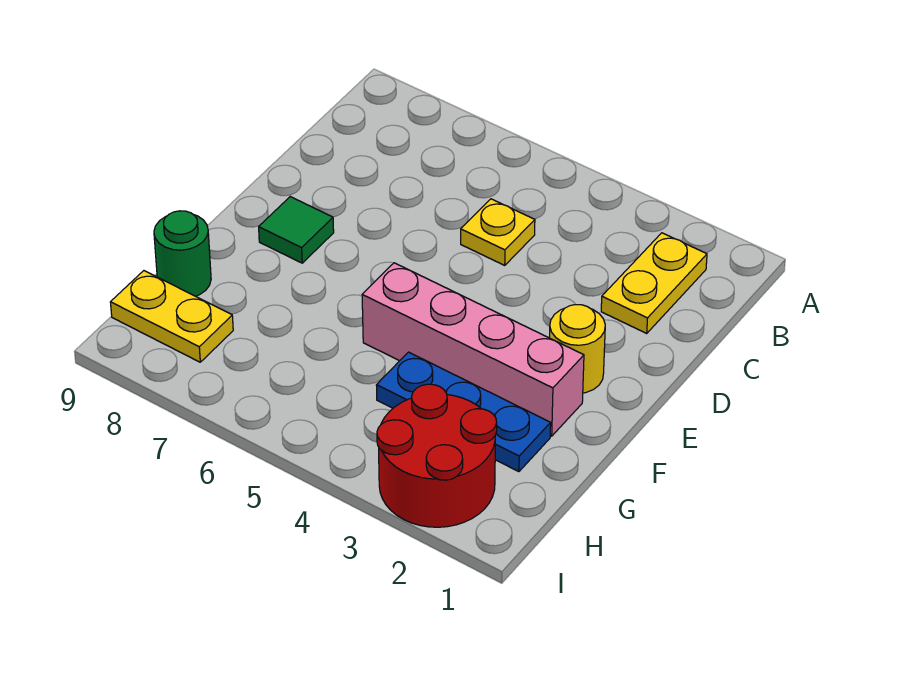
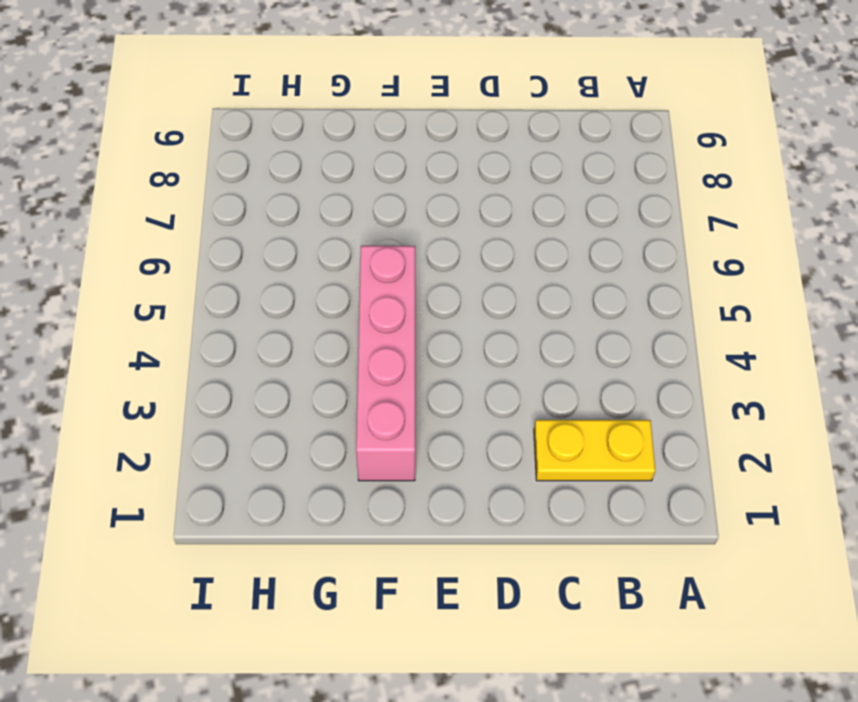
none -> yellow 1x1 plate [461,199,535,265]
none -> yellow 1x1 round brick [550,305,605,393]

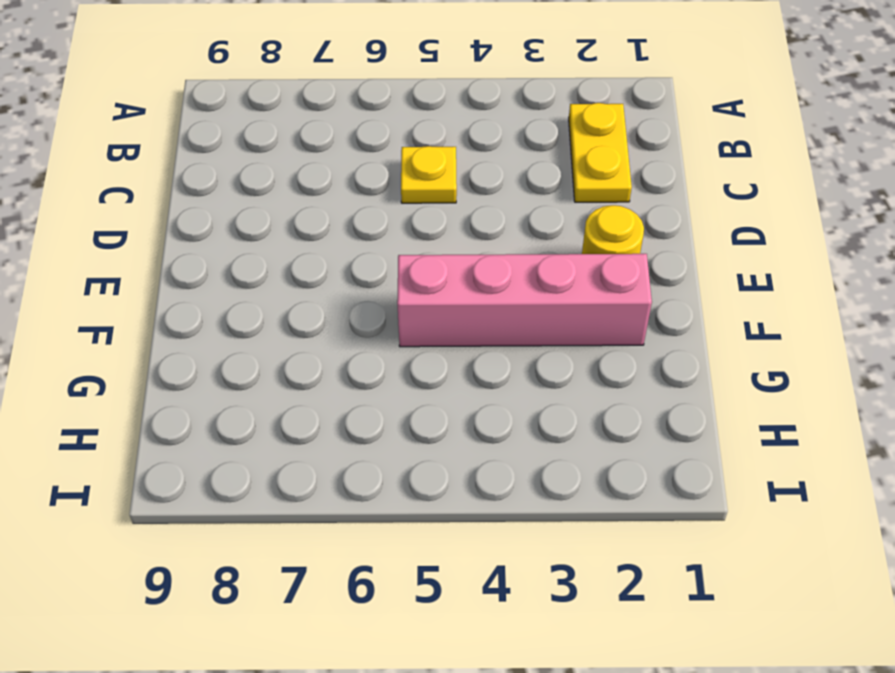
none -> green 1x1 tile [259,197,334,263]
none -> blue 1x3 plate [376,352,551,472]

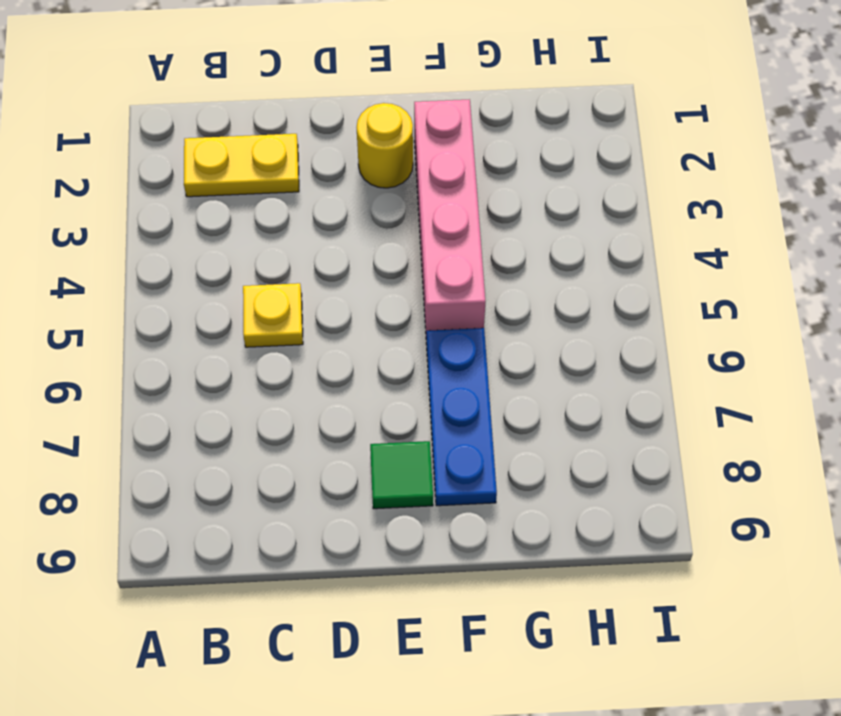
blue 1x3 plate [426,328,497,506] -> blue 1x3 plate moved to [376,352,551,472]
none -> green 1x1 round brick [154,211,211,296]
none -> red 2x2 round brick [377,384,497,527]

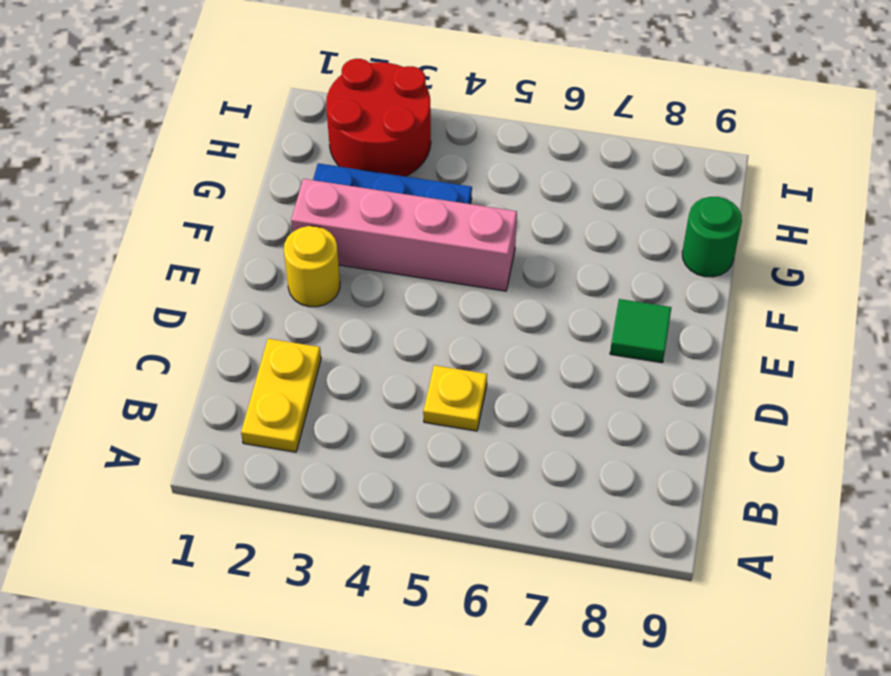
none -> yellow 1x2 plate [110,271,233,362]

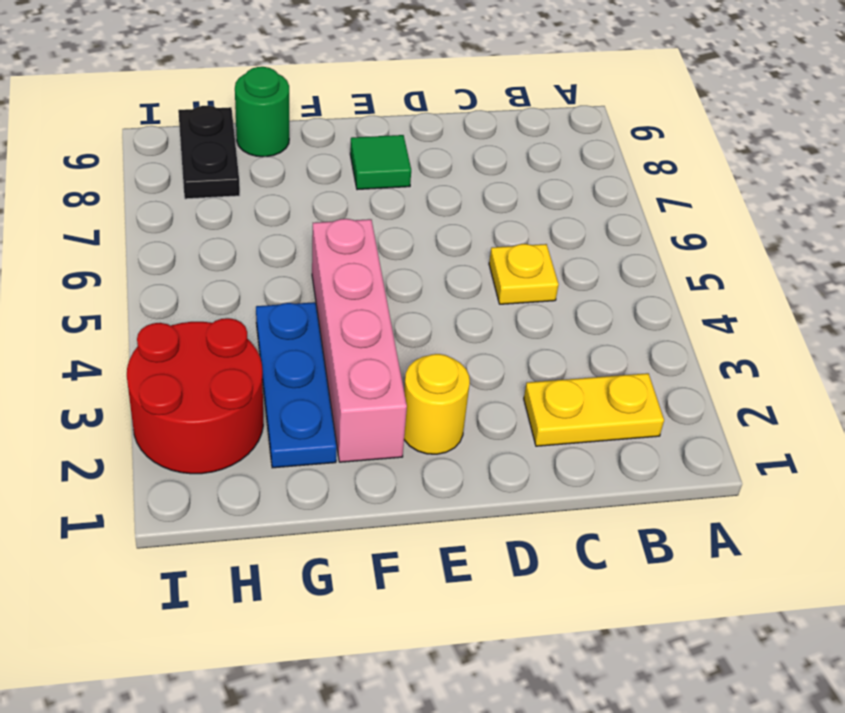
black 1x2 plate [178,105,240,199] -> yellow 1x2 plate [110,271,233,362]

